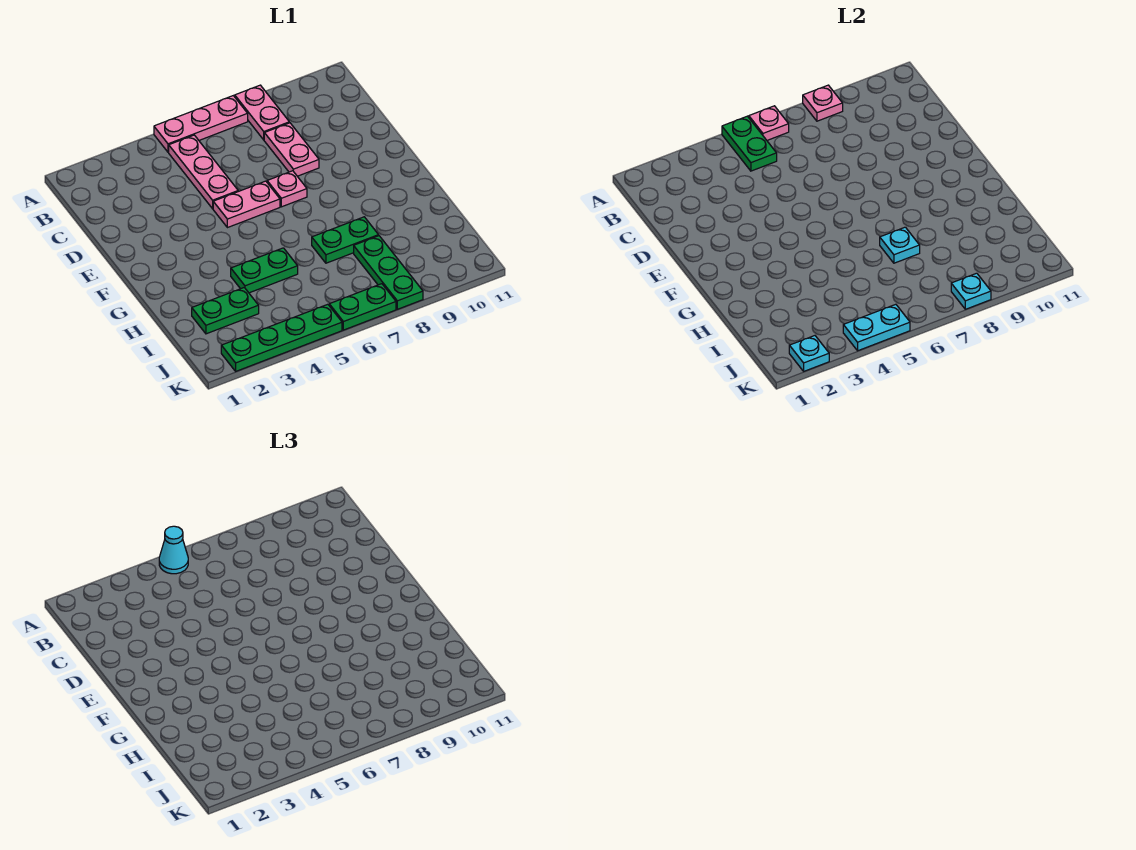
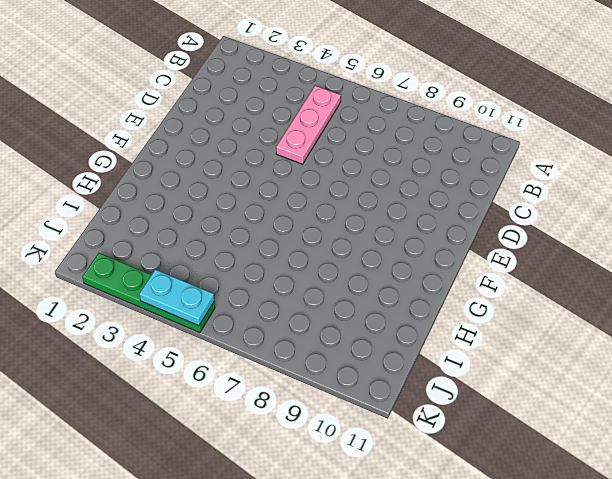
none -> pink 1x3 plate [154,96,248,152]
none -> pink 1x2 plate [235,85,289,140]
none -> pink 1x2 plate [264,123,319,176]

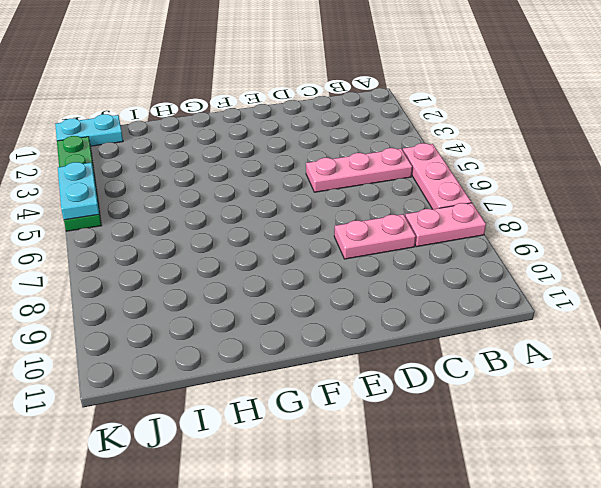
cyan 1x2 plate [55,114,123,146] -> none
none -> pink 1x2 plate [213,181,280,228]
none -> pink 1x1 plate [267,171,307,207]
none -> green 1x2 plate [231,248,298,293]

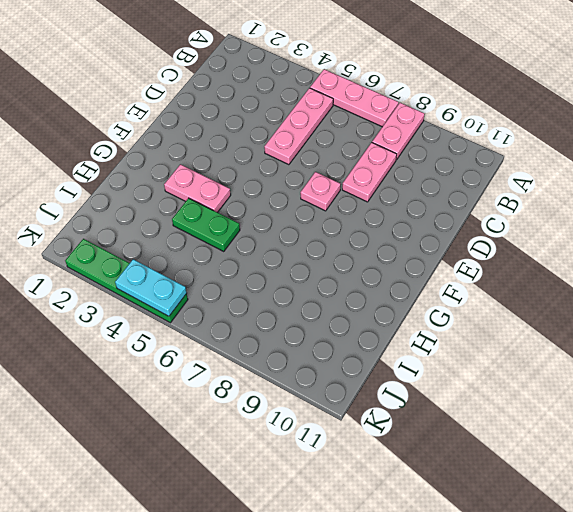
pink 1x2 plate [164,164,231,213] -> pink 1x2 plate moved to [213,181,280,228]
none -> green 1x2 plate [312,217,379,263]
none -> green 1x2 plate [192,288,259,334]
none -> green 1x3 plate [354,236,423,309]

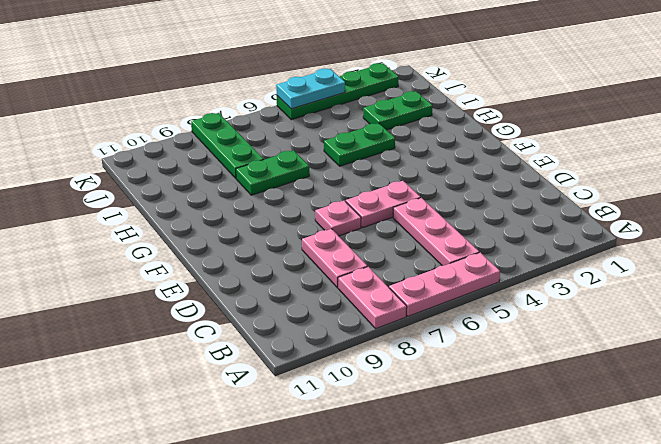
none -> green 1x2 plate [329,284,396,330]
none -> green 1x2 plate [722,116,777,171]
none -> pink 1x1 plate [749,106,789,140]

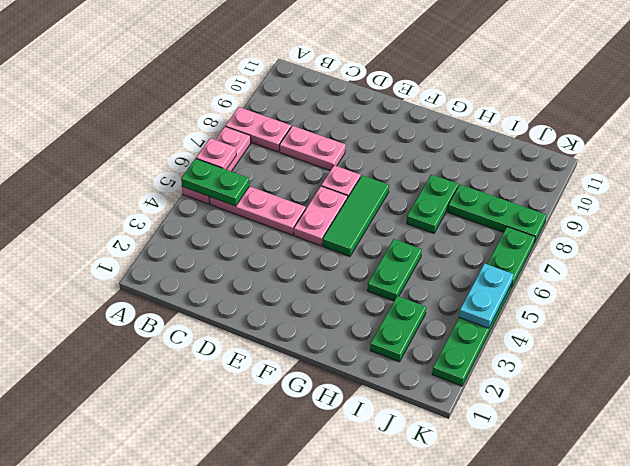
green 1x3 tile [323,175,389,257] -> none
none -> pink 1x1 plate [803,85,843,121]
none -> cyan 1x1 plate [880,227,920,263]
none -> cyan 1x1 plate [789,336,829,371]

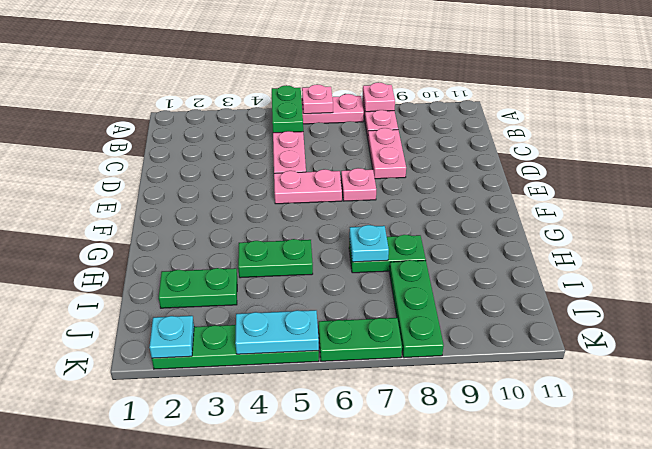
none -> cyan 1x1 plate [951,273,991,309]
none -> cyan 1x1 cone [159,526,188,574]

